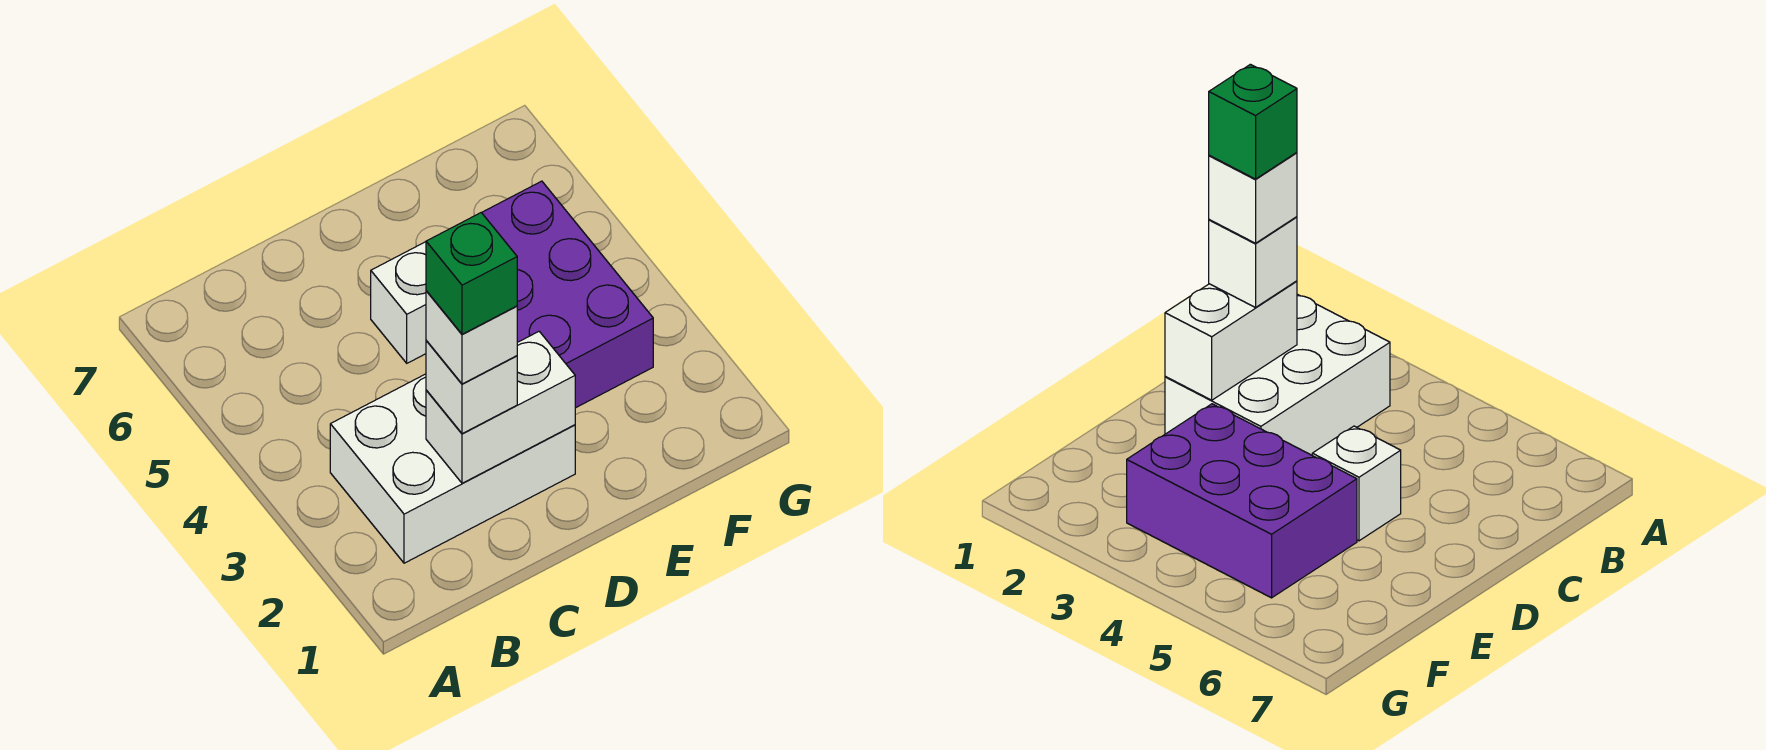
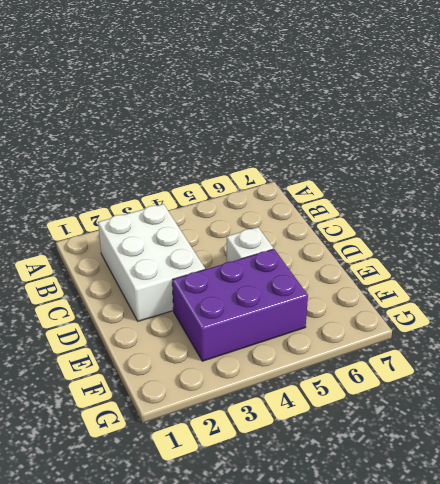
none -> white 1x2 brick [426,332,575,483]
none -> white 1x1 brick [426,341,517,434]

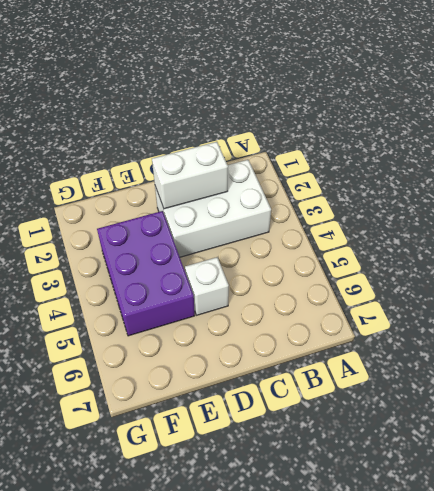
none -> white 1x1 brick [426,341,517,434]
none -> white 1x1 brick [426,291,517,384]

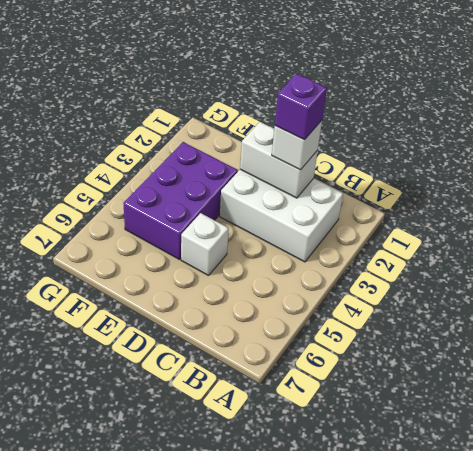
purple 1x1 brick [275,74,327,140] -> white 1x1 brick [426,291,517,384]
none -> green 1x1 brick [426,213,517,334]

